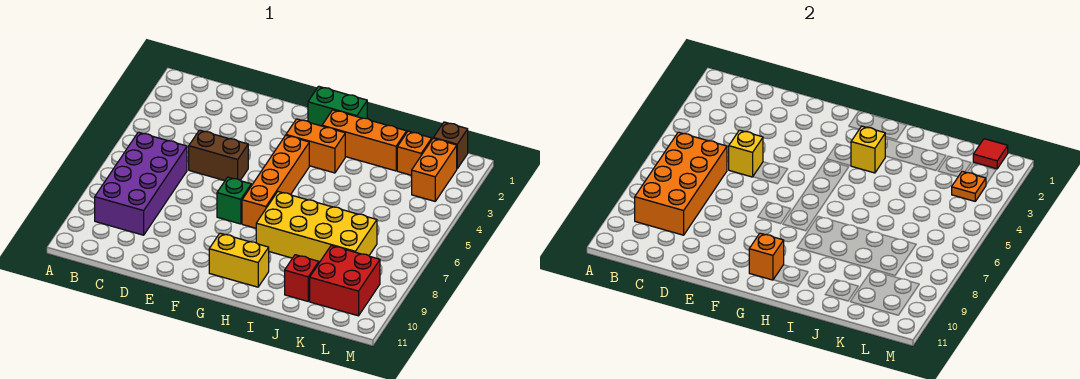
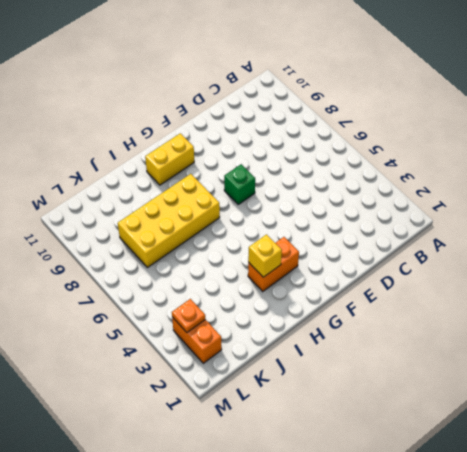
none -> purple 2x4 brick [95,132,187,235]
none -> brown 1x2 brick [189,130,248,181]
none -> green 1x2 brick [308,86,367,126]

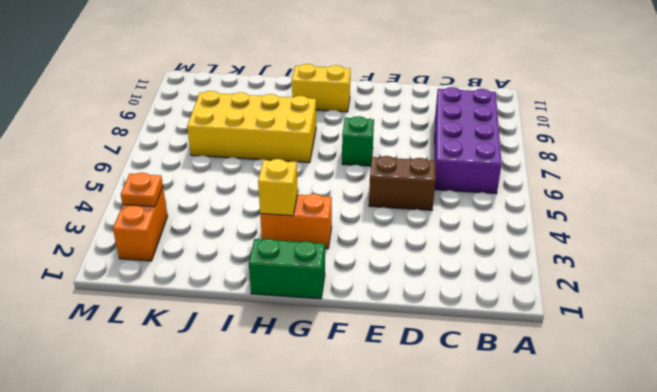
none -> orange 1x4 brick [242,135,309,228]
none -> orange 1x3 brick [322,110,407,171]
none -> red 1x1 brick [285,255,319,301]

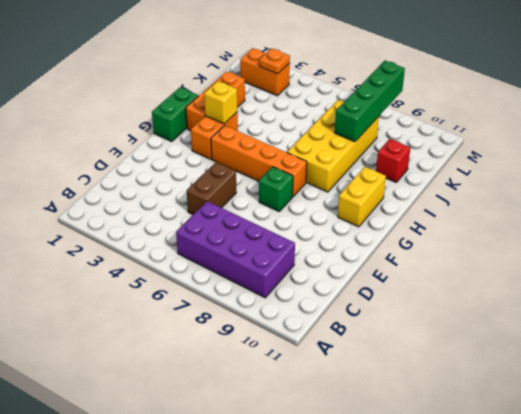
green 1x4 brick [335,61,405,142] -> none
none -> orange 1x1 brick [397,131,432,175]
none -> red 2x2 brick [310,246,380,316]
none -> brown 1x1 brick [434,122,468,169]

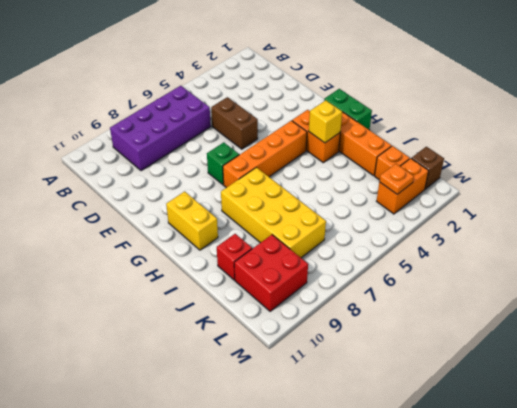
none -> orange 2x4 brick [635,132,727,235]
none -> yellow 1x1 brick [729,130,763,177]
none -> orange 1x1 brick [749,233,784,280]

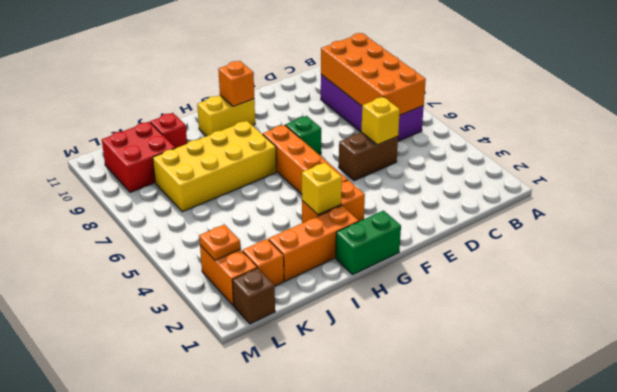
none -> red 1x1 tile [973,139,1008,169]

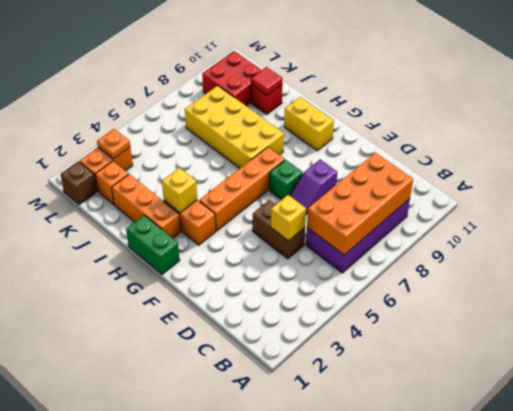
purple 1x2 slope [290,159,337,214] -> none
red 1x1 tile [251,67,282,95] -> red 1x1 tile moved to [973,139,1008,169]
none -> orange 1x1 brick [749,233,784,280]

